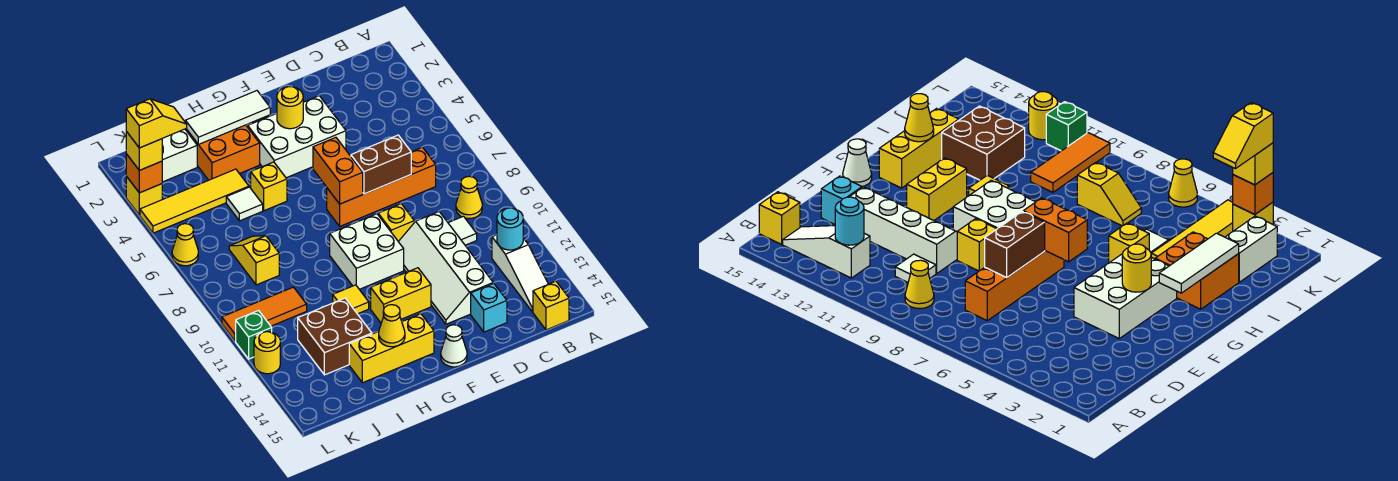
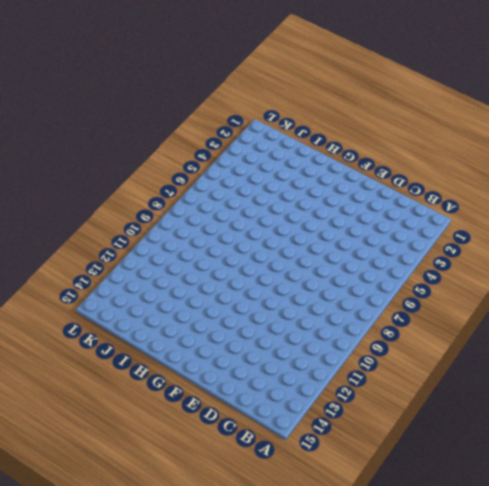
none -> yellow 1x1 cone [456,176,482,219]
none -> white 1x3 slope [492,235,548,312]
none -> yellow 1x1 brick [533,281,569,330]
none -> orange 1x4 brick [327,147,436,226]

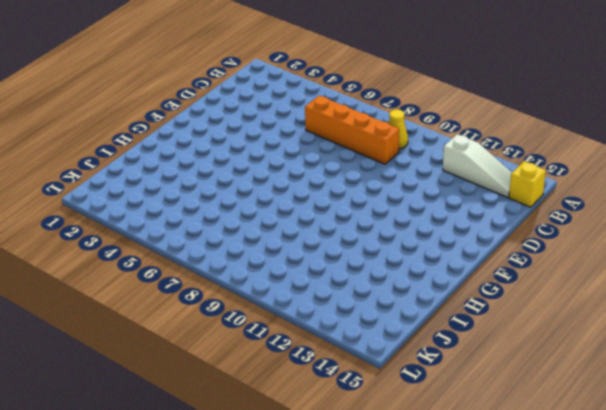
orange 1x4 brick [305,96,399,164] -> orange 1x4 brick turned to [327,147,436,226]
none -> white 1x1 tile [448,216,477,245]
none -> white 2x4 slope [398,212,493,324]
none -> cyan 1x1 brick [471,283,507,332]
none -> white 2x3 brick [248,96,346,178]

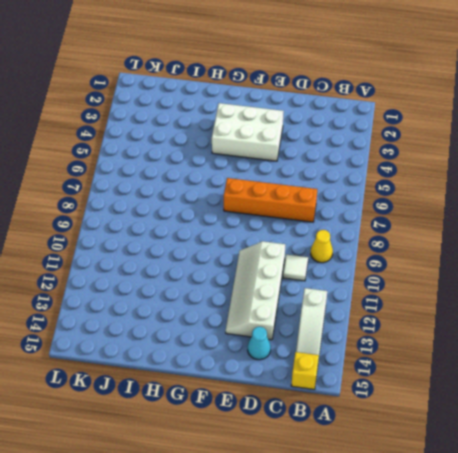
cyan 1x1 cone [248,327,271,360] -> cyan 1x1 brick [471,283,507,332]
none -> yellow 1x1 brick [378,204,414,241]
none -> white 2x2 brick [330,214,404,289]
none -> yellow 1x2 brick [371,268,431,323]
none -> white 1x1 cone [441,325,467,367]

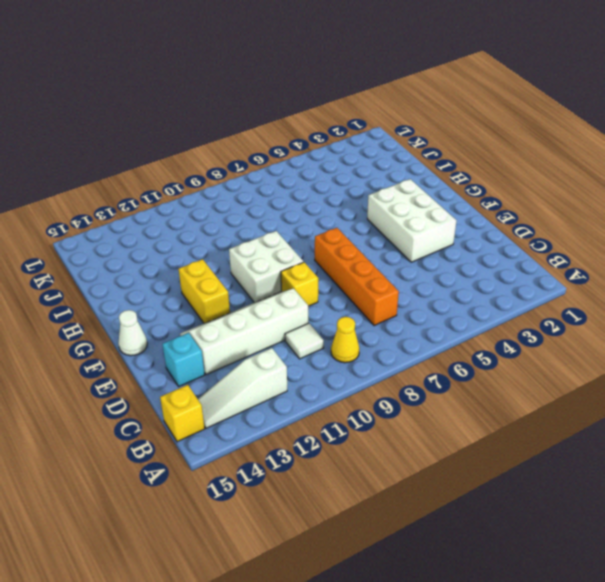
none -> yellow 1x3 brick [349,314,434,383]
none -> orange 2x2 brick [185,125,260,180]
none -> yellow 1x1 brick [251,162,287,211]
none -> yellow 1x1 tile [333,285,369,314]

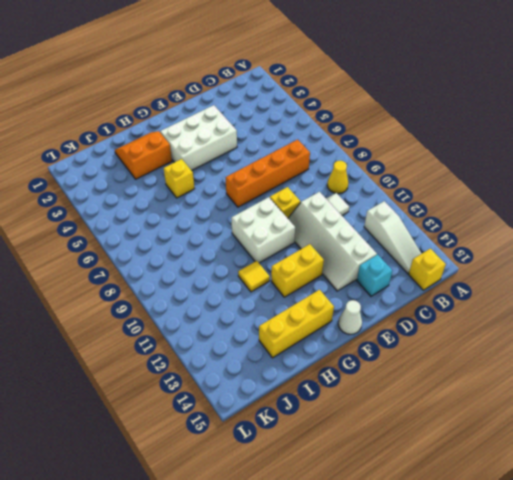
orange 2x2 slope [115,131,172,179] -> orange 2x2 brick [185,125,260,180]
none -> yellow 1x4 tile [140,169,249,233]
none -> white 1x1 tile [226,187,263,221]
none -> brown 2x2 brick [298,298,372,375]
none -> white 1x2 brick [162,129,197,182]

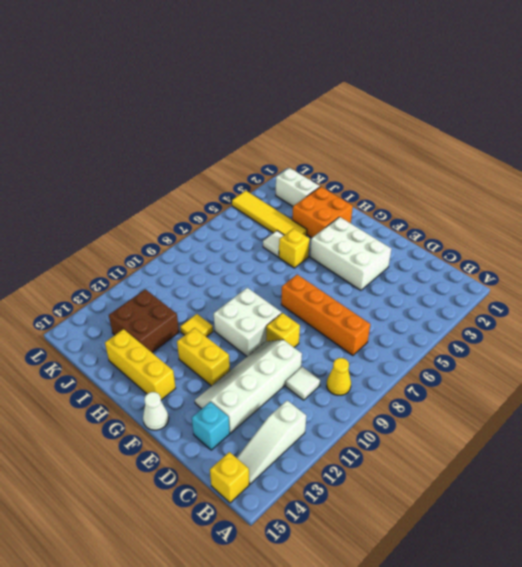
none -> yellow 1x2 slope [229,236,279,285]
none -> orange 1x3 tile [222,287,307,341]
none -> yellow 1x1 brick [126,176,162,215]
none -> yellow 1x1 cone [172,224,198,266]

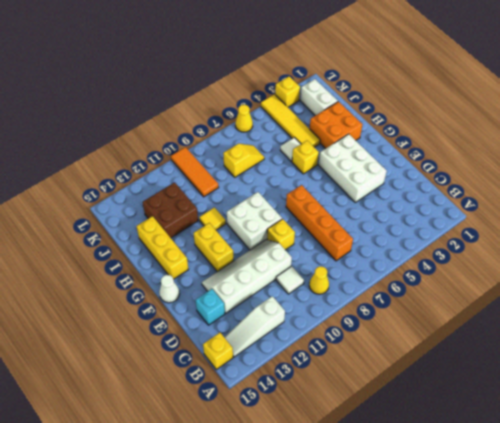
none -> green 1x1 brick [236,311,272,359]
none -> yellow 1x1 round brick [254,332,280,374]
none -> cyan 1x1 round brick [497,208,523,250]
none -> brown 1x2 brick [351,135,411,194]

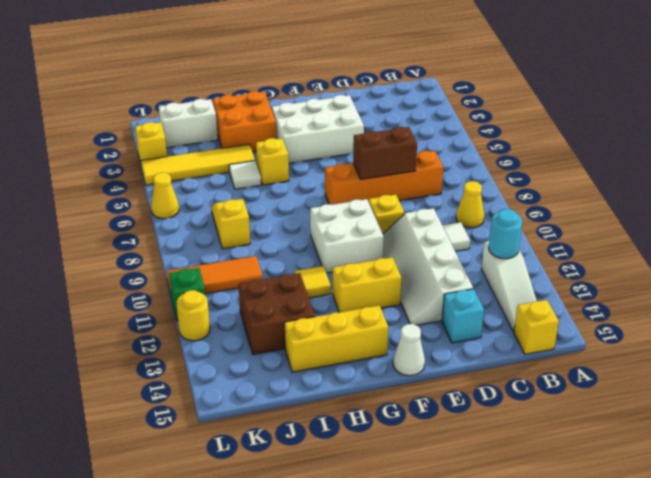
none -> yellow 1x1 round brick [277,87,303,129]
none -> orange 1x2 brick [313,137,363,204]
none -> white 1x3 tile [185,91,270,145]
none -> yellow 1x1 cone [379,305,405,347]

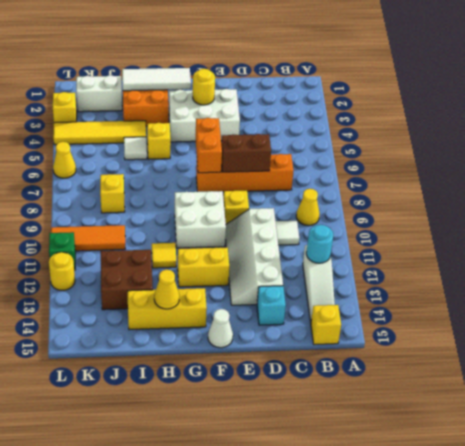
none -> orange 1x1 brick [126,154,162,193]
none -> yellow 1x1 brick [126,132,162,170]
none -> yellow 1x2 slope [126,99,187,148]

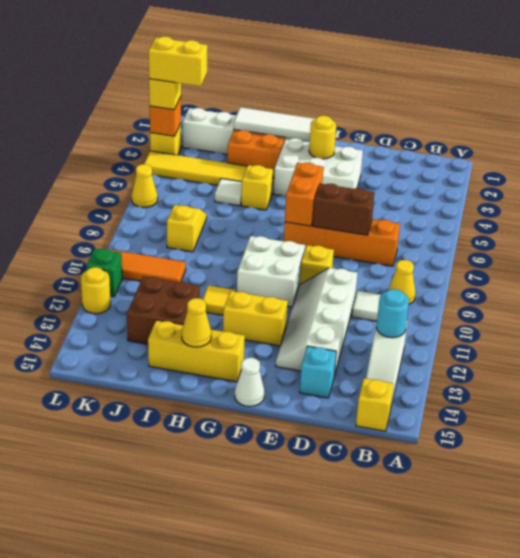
yellow 1x2 brick [148,37,207,86] -> yellow 1x2 slope [126,99,187,148]

